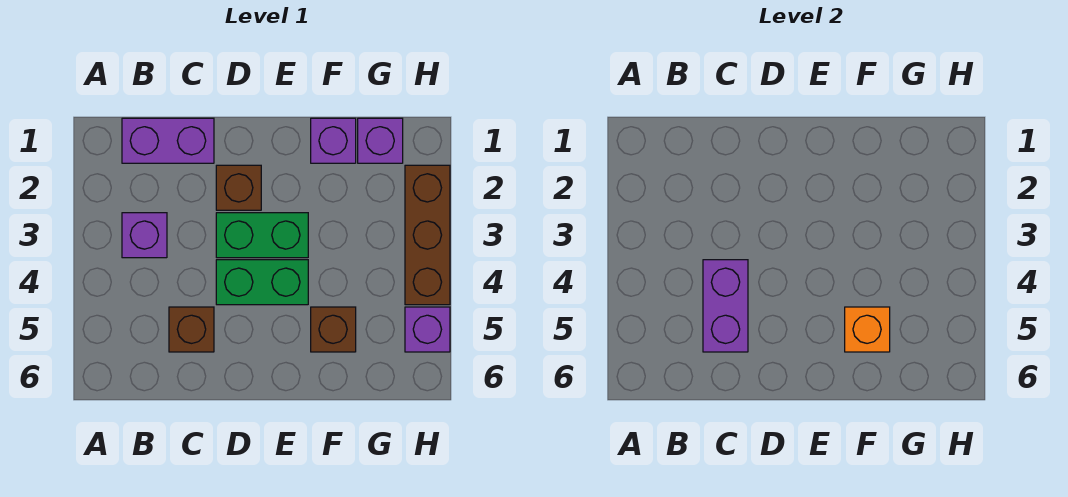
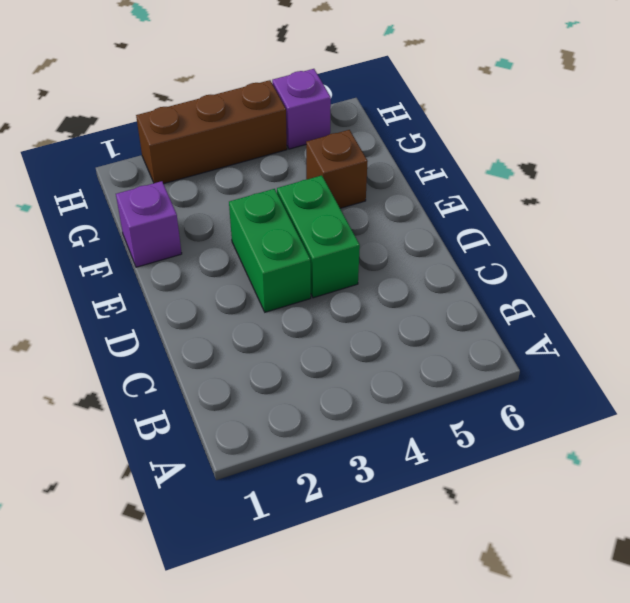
none -> purple 1x2 brick [122,118,214,163]
none -> purple 1x1 brick [122,213,167,258]
none -> brown 1x1 brick [169,307,214,352]

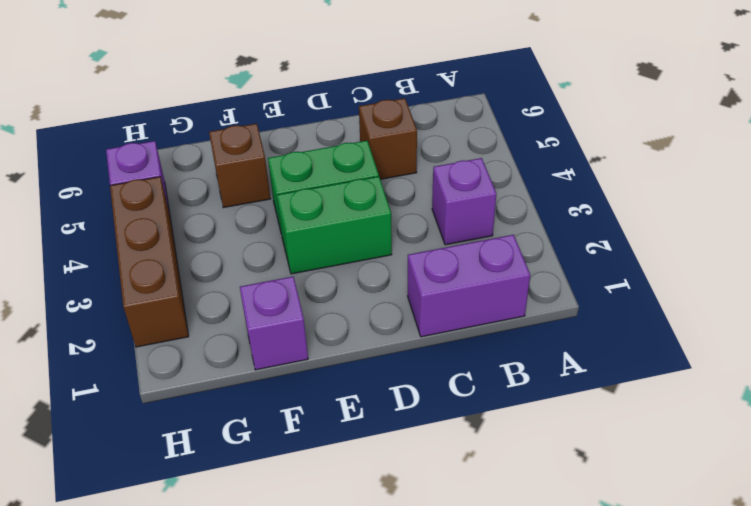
none -> brown 1x1 brick [216,165,261,210]
none -> purple 1x1 brick [358,118,403,163]
none -> purple 1x2 brick [703,260,748,352]

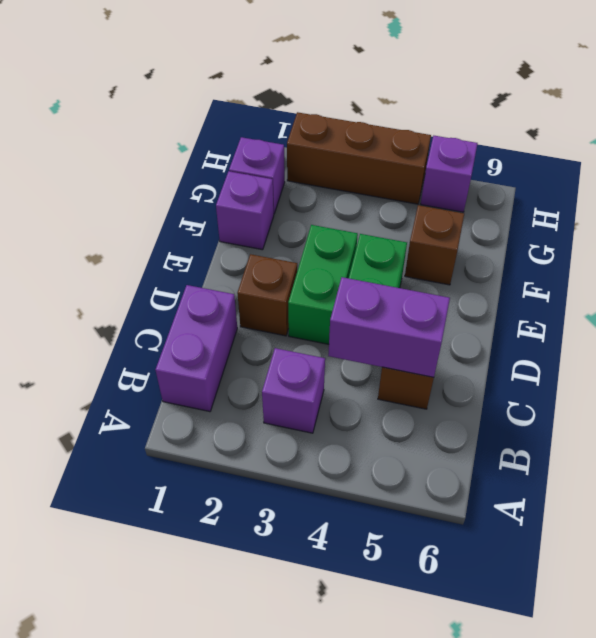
none -> orange 1x1 brick [845,307,890,352]

